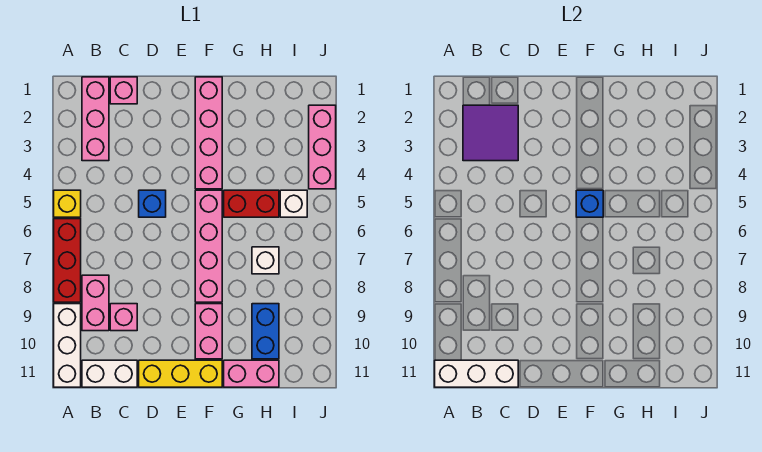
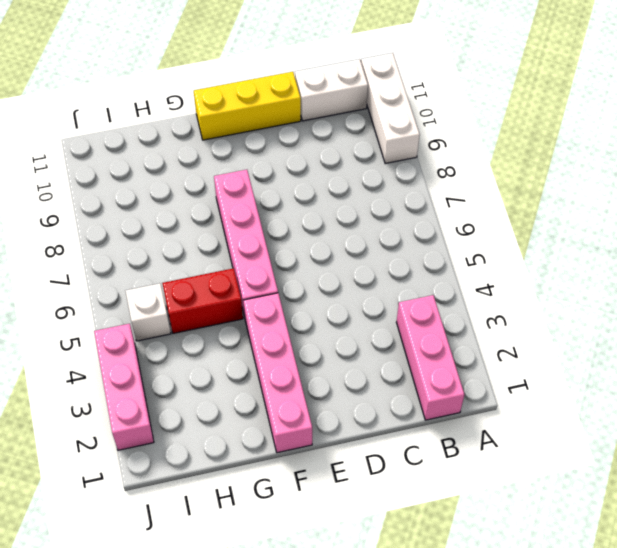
none -> yellow 1x1 brick [54,190,81,217]
none -> red 1x3 brick [54,219,81,302]
none -> pink 1x2 brick [82,275,109,331]

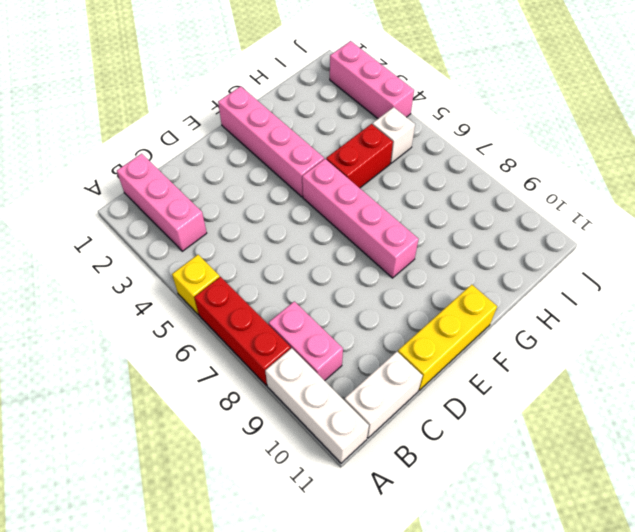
none -> pink 1x1 brick [110,77,137,104]
none -> pink 1x1 brick [110,304,137,331]
none -> blue 1x1 brick [139,190,166,217]

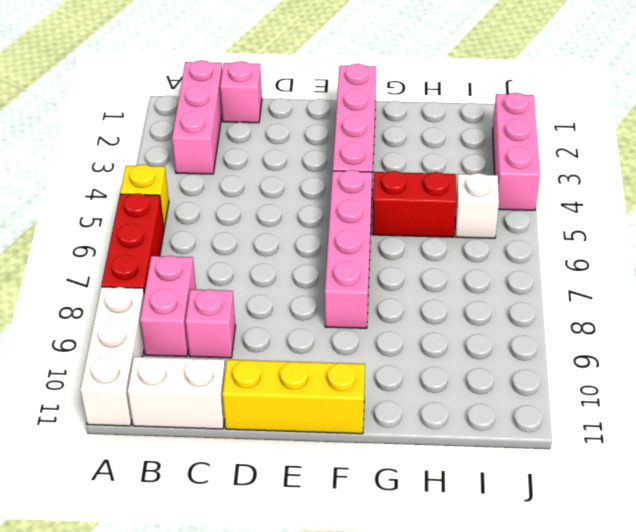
none -> blue 1x1 brick [139,190,166,217]
none -> pink 1x2 brick [195,304,222,359]
none -> pink 1x2 brick [224,360,279,387]

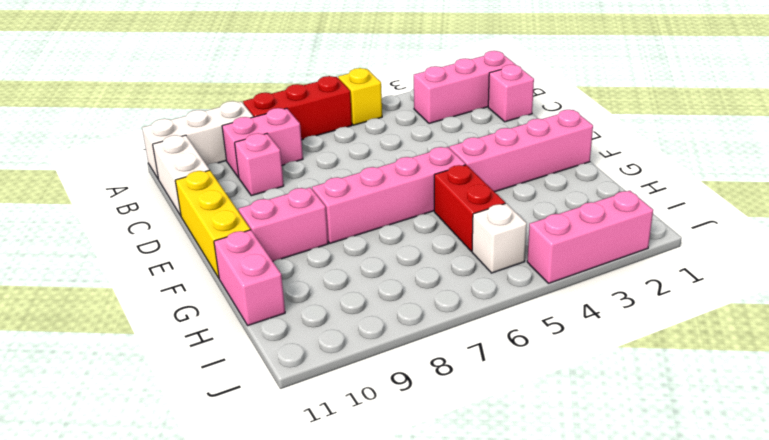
none -> blue 1x1 brick [139,190,166,217]
none -> white 1x1 brick [252,247,279,274]
none -> blue 1x2 brick [252,304,279,359]

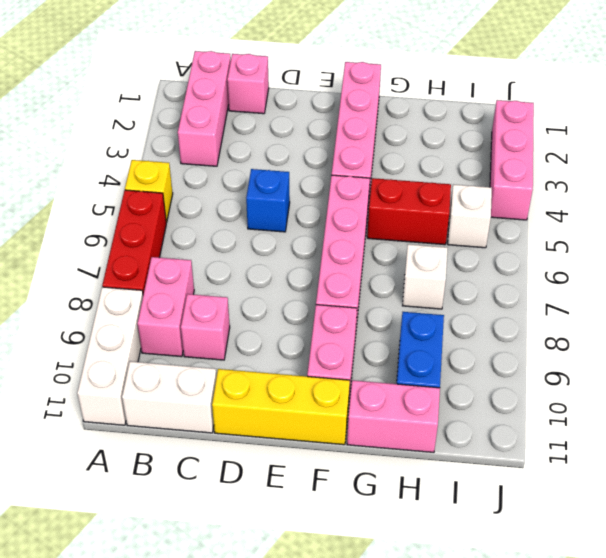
none -> white 1x3 brick [435,360,518,387]
none -> purple 2x2 tile [463,105,518,161]
none -> blue 1x1 brick [576,190,603,217]

